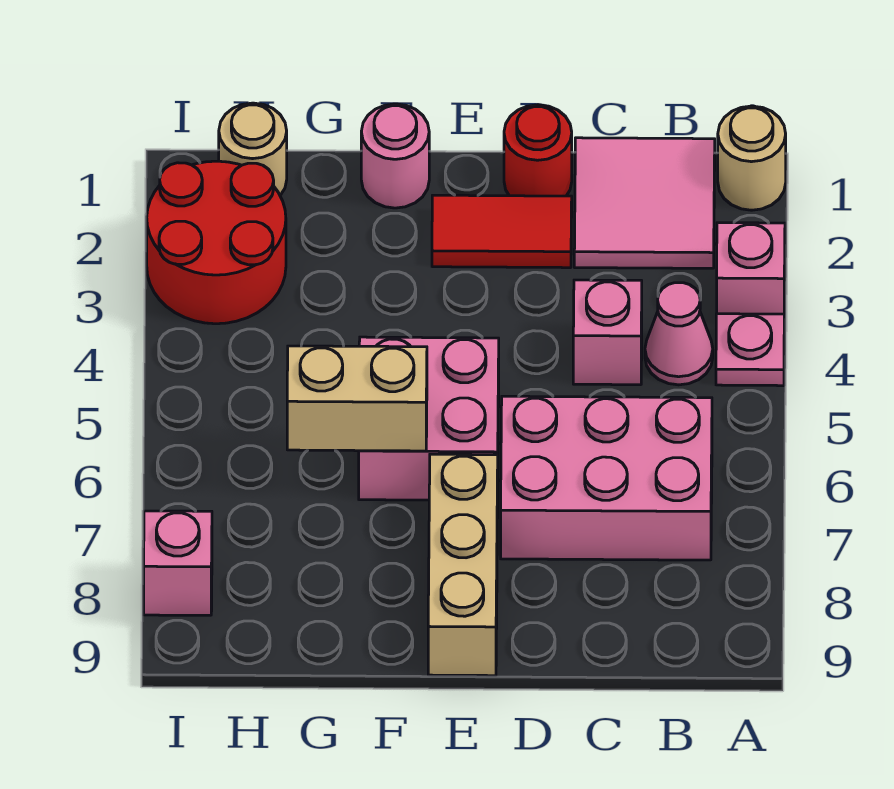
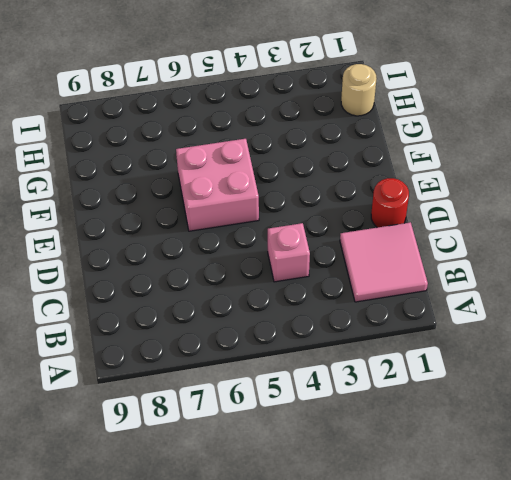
none -> tan 1x1 round brick [718,106,786,210]
none -> pink 1x1 brick [717,223,785,314]
none -> pink 1x1 plate [716,314,784,386]

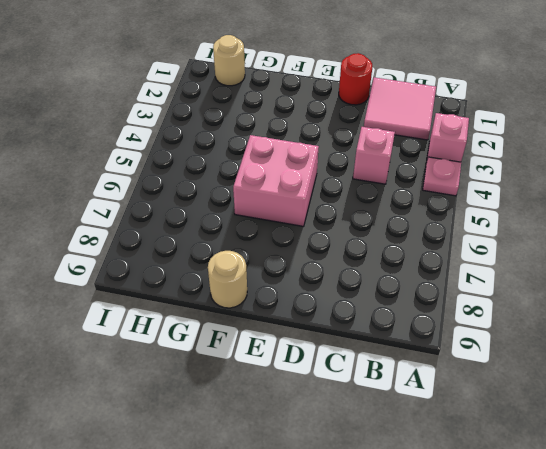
tan 1x1 round brick [208,251,247,308] -> tan 1x1 round brick moved to [718,106,786,210]
none -> pink 1x1 cone [645,283,713,385]
none -> pink 2x3 brick [501,396,712,560]
none -> red 1x2 tile [432,195,572,268]

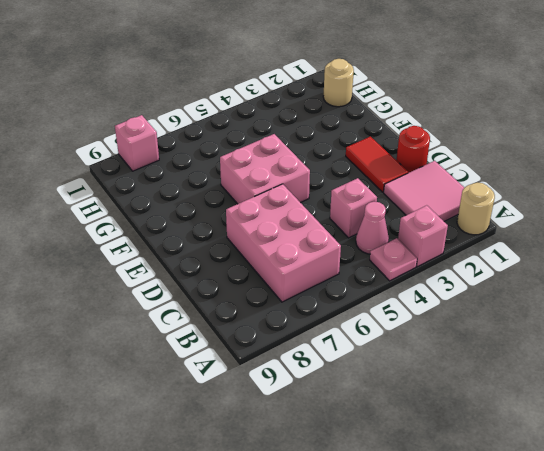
none -> tan 1x3 brick [428,454,498,676]
none -> pink 1x1 round brick [361,104,429,208]
none -> red 2x2 round brick [147,161,286,324]

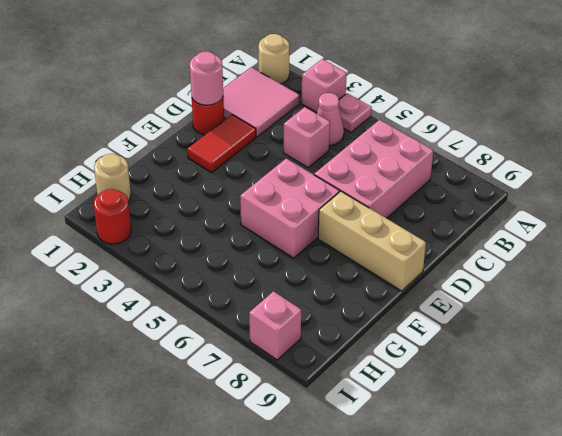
pink 1x1 round brick [190,52,223,105] -> pink 1x1 round brick moved to [361,104,429,208]
red 1x1 round brick [94,189,131,244] -> red 2x2 round brick [147,161,286,324]
none -> tan 1x2 brick [287,346,427,451]

